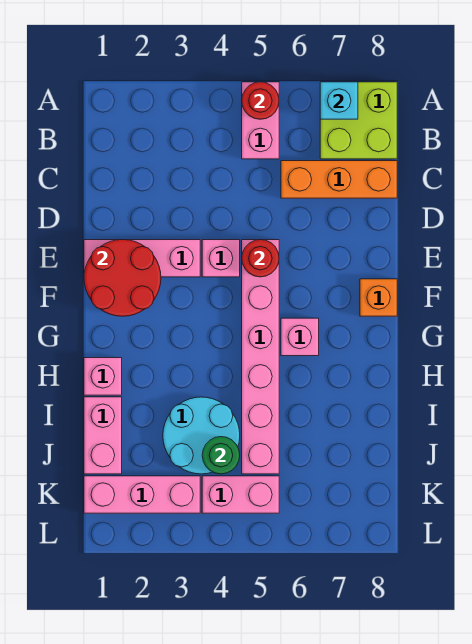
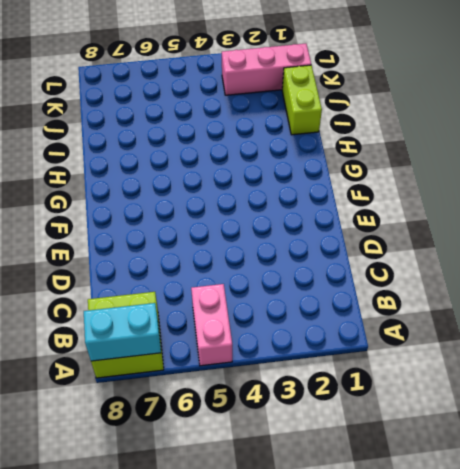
cyan 1x2 brick [84,303,161,361] -> cyan 1x1 brick [320,82,358,119]
lime 1x2 brick [282,65,322,135] -> pink 1x2 brick [84,397,122,474]
none -> orange 1x3 brick [281,161,397,198]
none -> pink 1x3 brick [84,240,200,277]
none -> pink 1x1 brick [202,240,240,277]

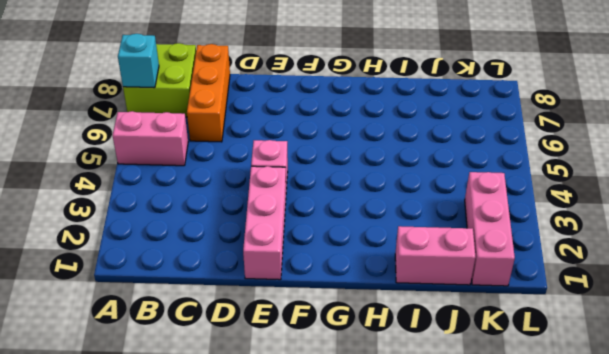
none -> pink 1x6 brick [242,240,279,474]
none -> orange 1x1 brick [360,279,397,316]
none -> pink 1x1 brick [281,318,319,356]

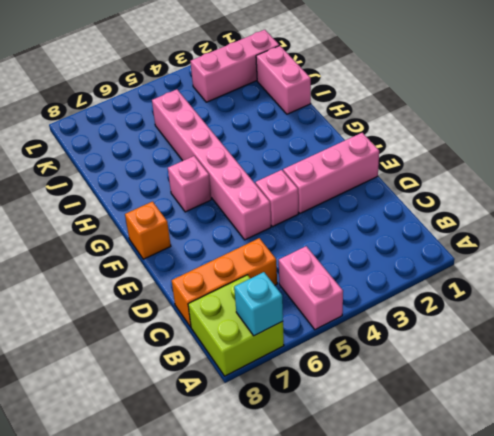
none -> pink 1x1 brick [84,358,122,395]
none -> cyan 2x2 round brick [163,397,240,474]
none -> pink 1x2 brick [202,476,279,513]

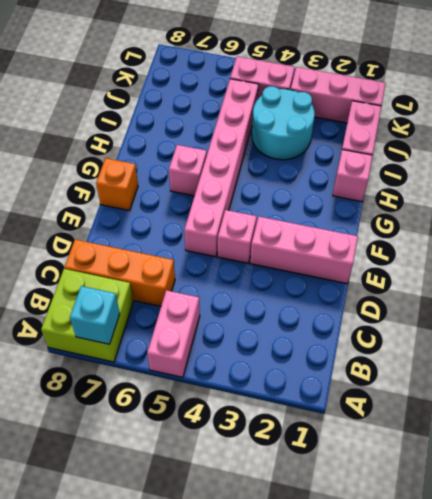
none -> red 1x1 round brick [242,82,279,119]
none -> red 2x2 round brick [84,240,161,316]
none -> red 1x1 round brick [242,240,279,277]

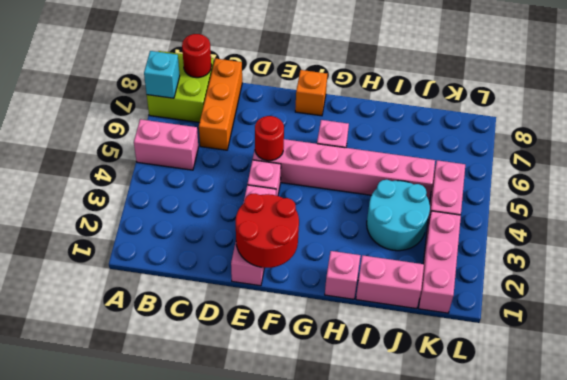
red 1x1 round brick [182,34,211,78] -> red 1x1 round brick moved to [242,82,279,119]
none -> green 1x1 round brick [202,437,240,474]

